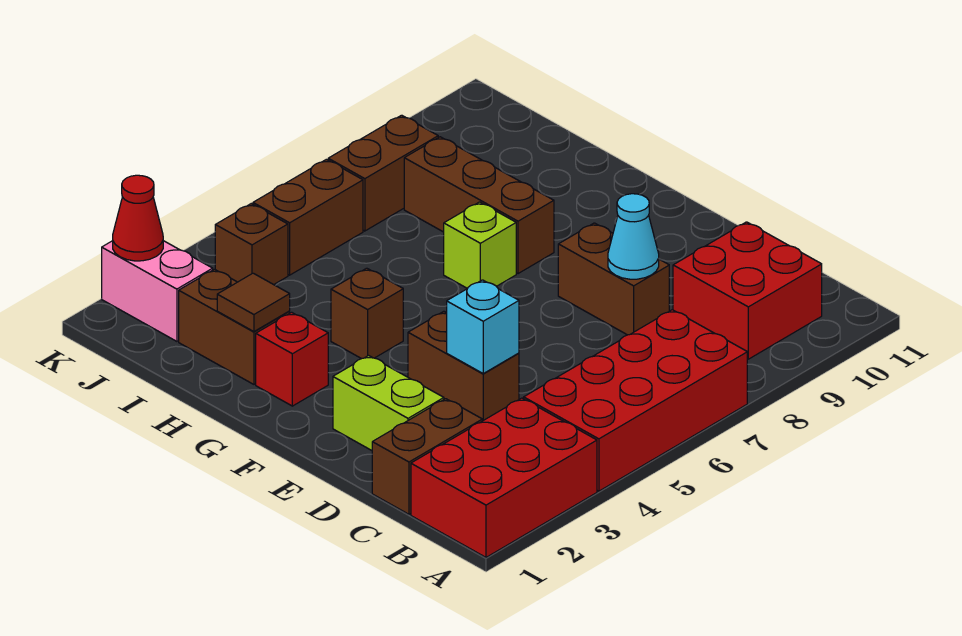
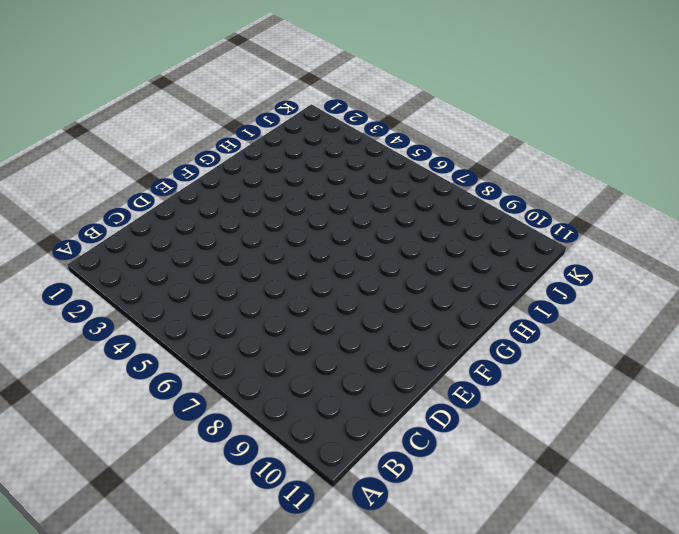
none -> red 2x3 brick [411,398,597,557]
none -> red 2x4 brick [524,310,747,491]
none -> red 2x2 brick [673,222,822,359]

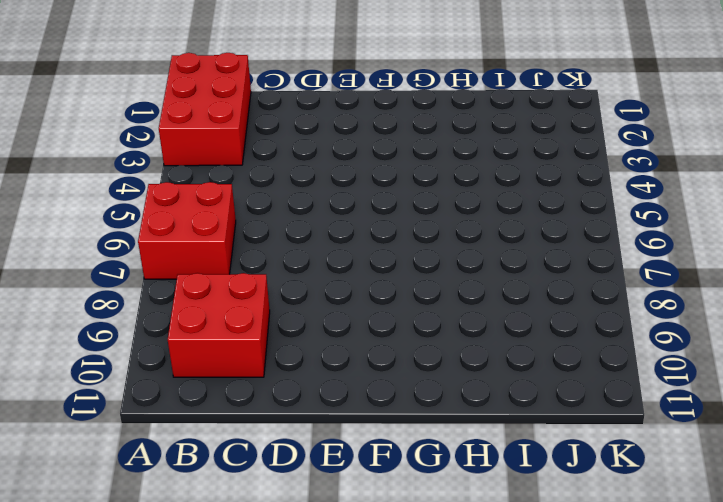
red 2x2 brick [138,182,236,279] -> red 2x4 brick [524,310,747,491]
none -> brown 1x2 brick [372,399,482,514]
none -> lime 1x2 brick [333,356,444,450]
none -> brown 1x2 brick [408,311,519,421]

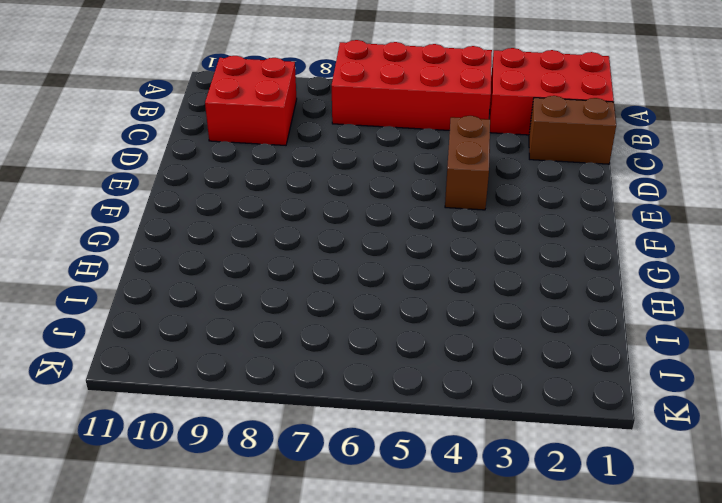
none -> lime 1x2 brick [333,356,444,450]
none -> brown 1x2 brick [558,223,669,335]
none -> red 1x1 brick [256,312,328,406]

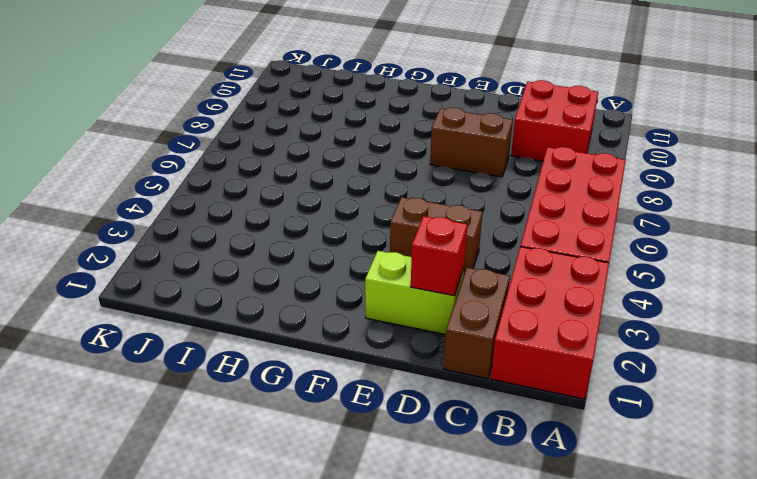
red 1x1 brick [411,216,467,296] -> red 1x1 brick moved to [256,312,328,406]
none -> brown 1x1 brick [331,268,403,359]
none -> lime 1x1 brick [444,202,516,288]
none -> brown 1x3 brick [404,137,554,274]

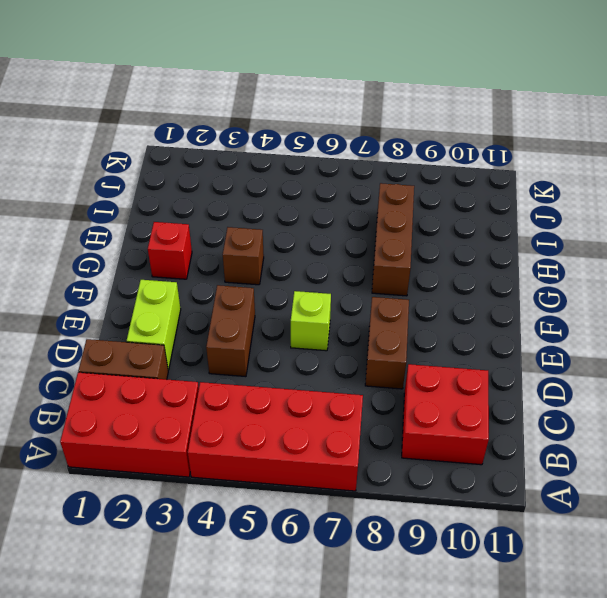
lime 1x1 brick [291,291,331,351] -> lime 1x1 brick moved to [444,202,516,288]
none -> brown 1x2 brick [179,269,290,384]
none -> pink 1x2 brick [102,241,213,341]
none -> brown 1x1 brick [215,204,288,285]

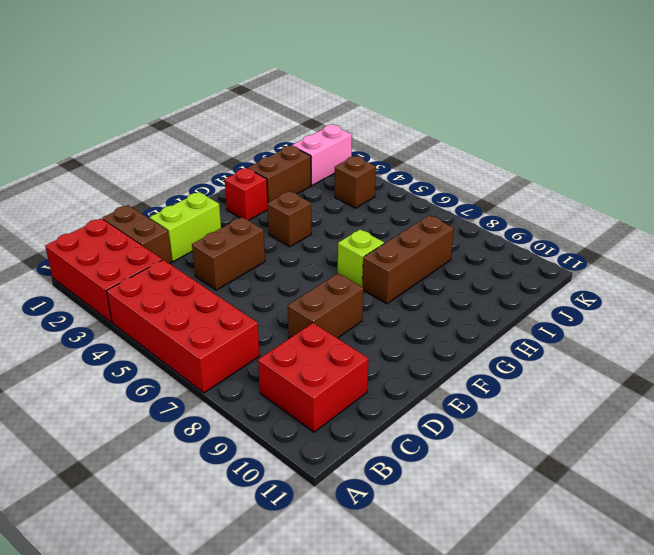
none -> brown 1x2 brick [253,159,363,275]
none -> brown 1x2 brick [328,115,438,231]
none -> cyan 1x1 brick [447,280,519,373]

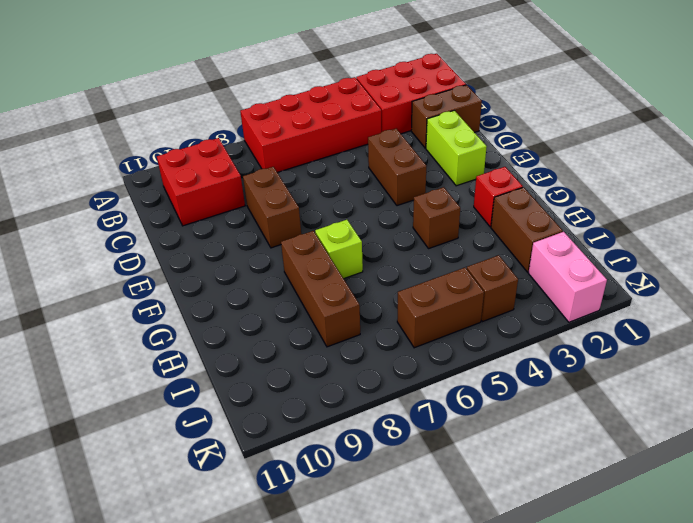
none -> brown 1x2 brick [328,115,438,231]
none -> cyan 1x1 brick [447,280,519,373]
none -> cyan 1x1 cone [608,194,659,279]

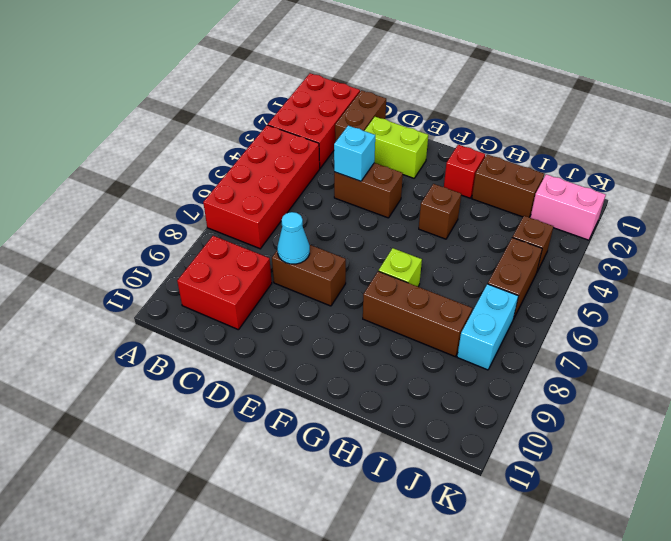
cyan 1x2 brick [457,284,518,370] -> brown 1x2 brick [328,115,438,231]
none -> brown 1x1 tile [217,273,290,332]
none -> red 1x1 cone [113,175,163,261]

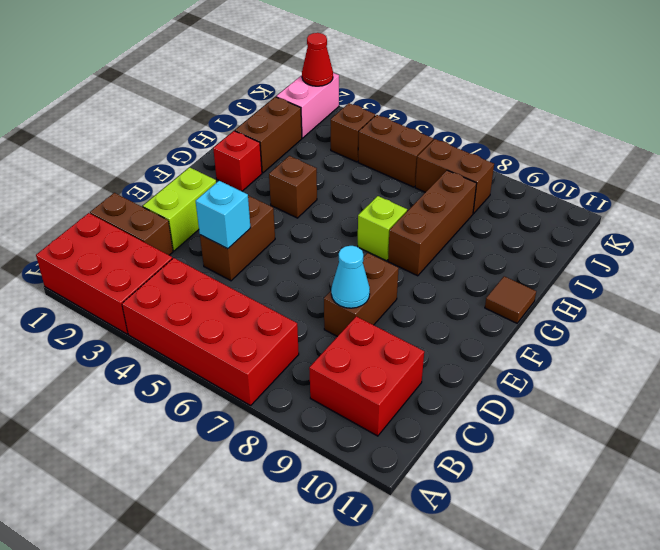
brown 1x1 tile [485,276,536,323] -> brown 1x1 tile moved to [217,273,290,332]

